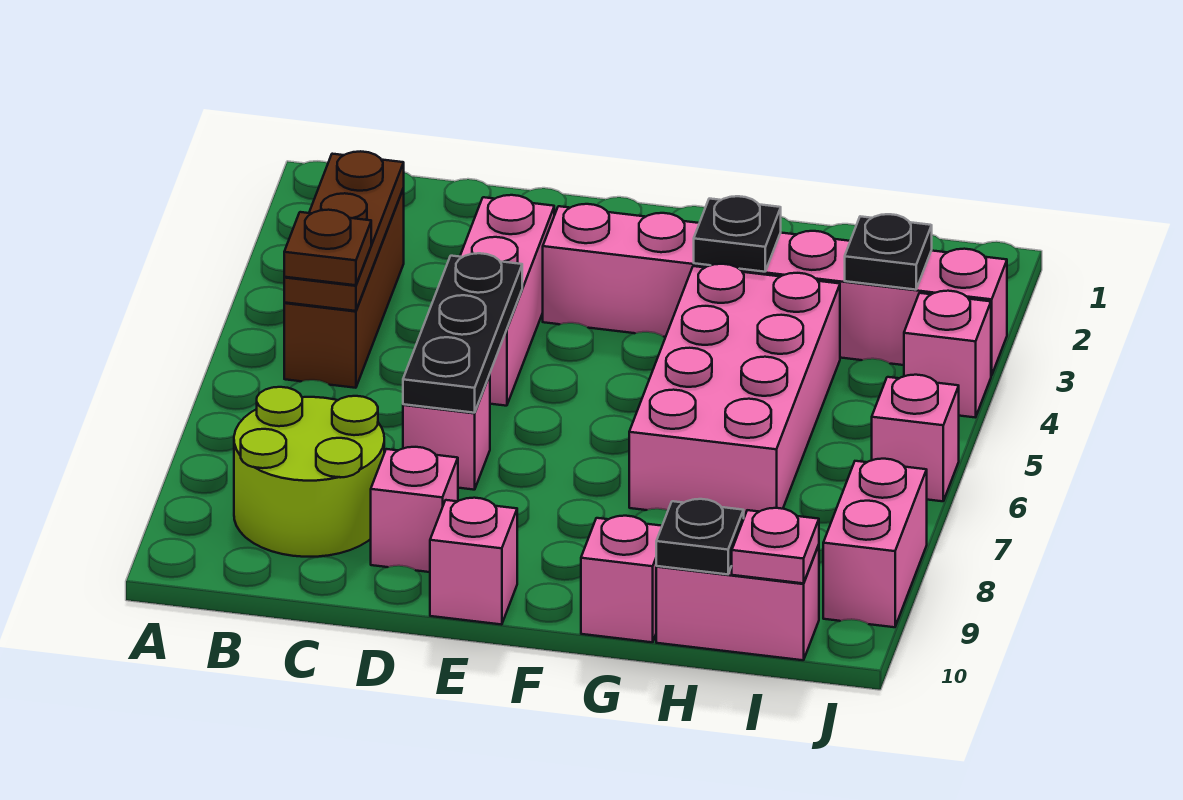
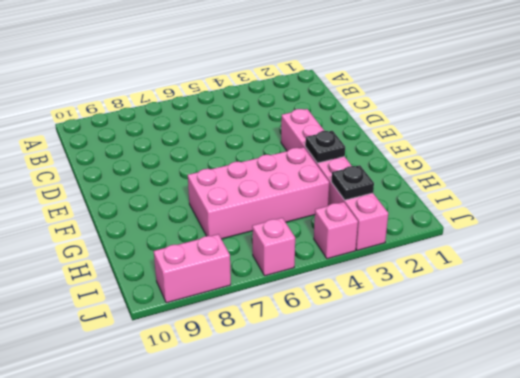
none -> brown 1x3 brick [284,188,404,388]
none -> lime 2x2 round brick [234,387,384,557]
none -> pink 1x3 brick [460,195,554,406]

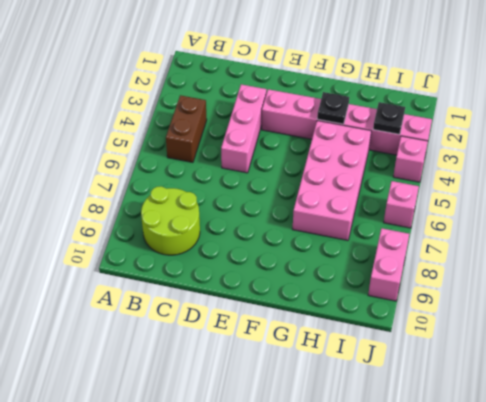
brown 1x2 brick [166,95,207,162] -> brown 1x3 brick [284,188,404,388]
none -> pink 1x1 brick [403,375,490,490]
none -> pink 1x1 brick [371,447,458,572]
none -> pink 1x1 brick [430,498,517,625]

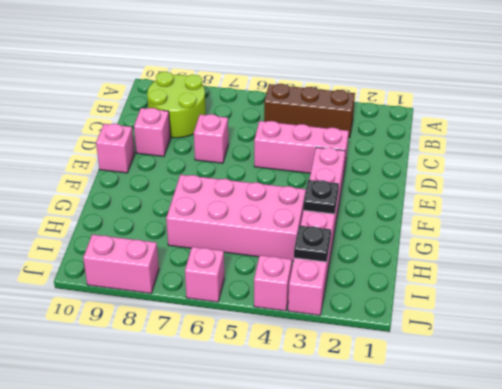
none -> pink 1x1 brick [581,516,662,642]
none -> pink 1x2 brick [656,545,819,660]
none -> brown 1x3 plate [284,151,404,311]

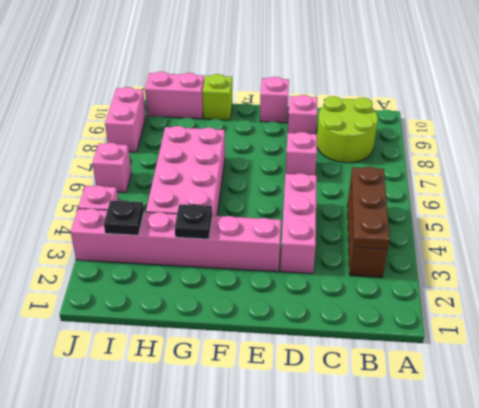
lime 1x1 brick [202,74,232,120] -> pink 1x1 brick [581,516,662,642]
none -> black 1x3 plate [403,253,522,413]
none -> black 1x1 plate [656,499,744,574]
none -> pink 1x1 plate [732,508,819,583]

